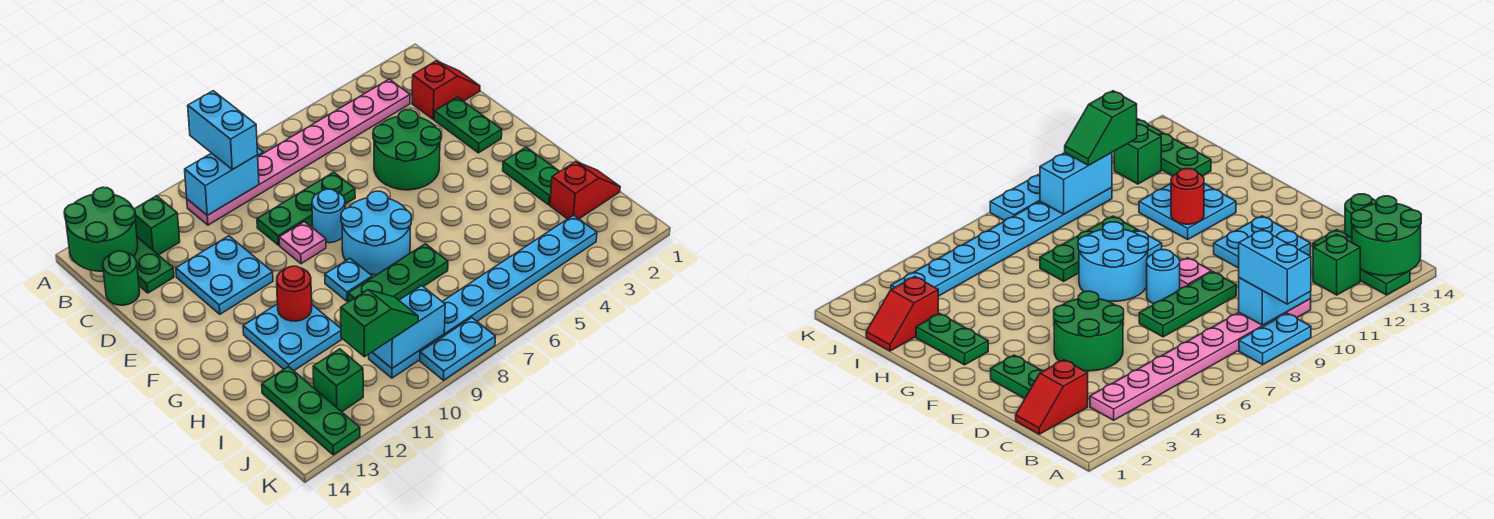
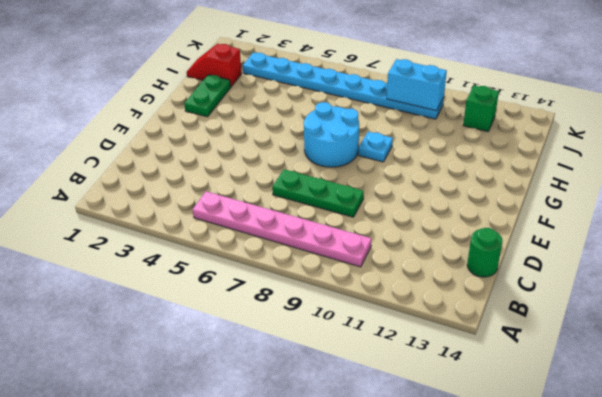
pink 1x6 plate [193,191,371,267] -> pink 1x8 plate [187,79,410,225]
none -> cyan 1x2 plate [1239,313,1311,365]
none -> green 1x3 plate [134,237,174,293]
none -> green 1x1 brick [134,196,180,255]

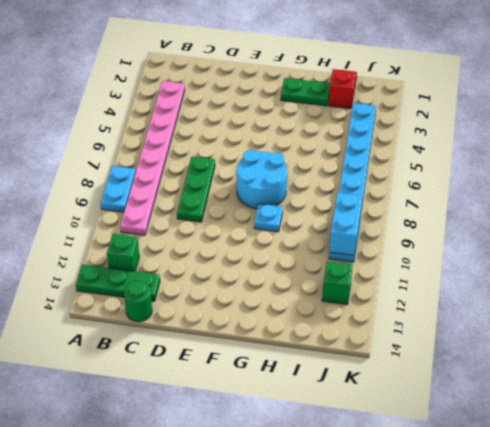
none -> red 1x2 slope [412,61,480,119]
none -> green 1x2 plate [434,97,502,153]
none -> green 2x2 round brick [373,110,441,190]

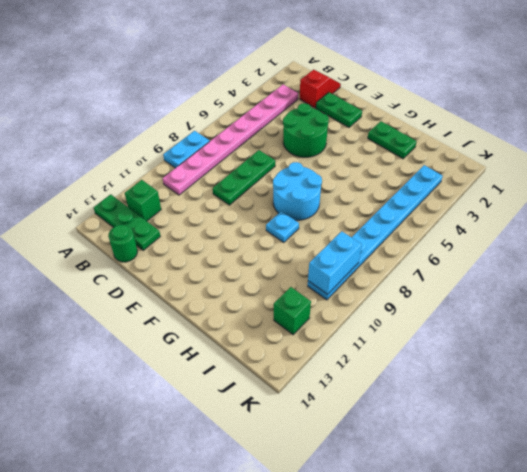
none -> cyan 2x2 plate [176,236,273,314]
none -> cyan 1x1 round brick [312,189,345,243]
none -> pink 1x1 plate [279,222,326,264]

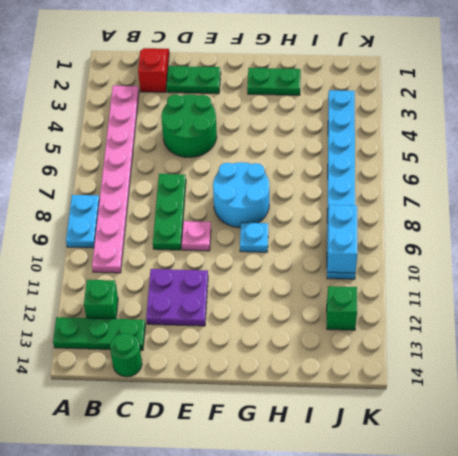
purple 2x2 plate [146,269,208,326] -> cyan 2x2 plate [176,236,273,314]
none -> cyan 1x1 round brick [312,189,345,243]
none -> cyan 2x2 plate [243,304,342,371]
none -> green 1x3 plate [348,244,448,302]

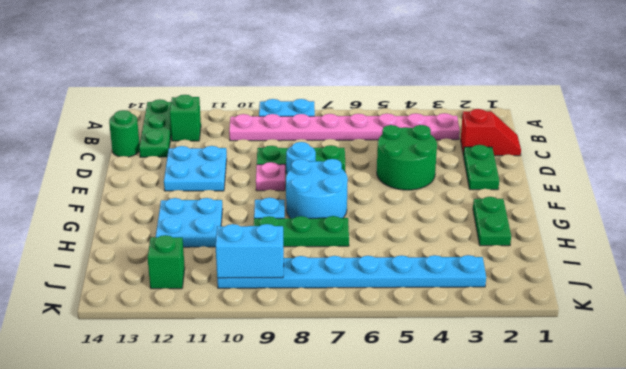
none -> red 1x2 slope [550,161,620,219]
none -> green 1x3 plate [262,366,360,455]
none -> cyan 1x2 plate [420,318,495,380]

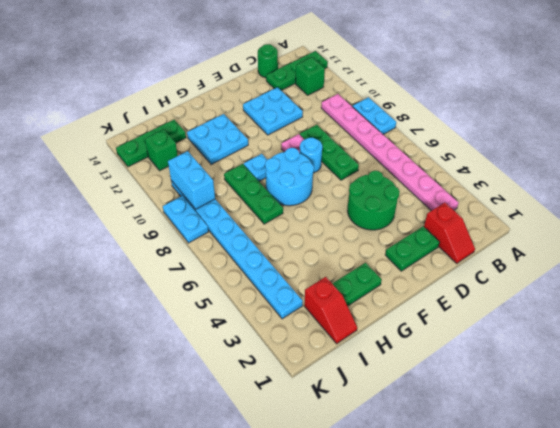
none -> green 2x2 round brick [64,187,138,271]
none -> cyan 1x2 brick [185,153,259,215]
none -> red 1x1 round brick [277,266,312,321]

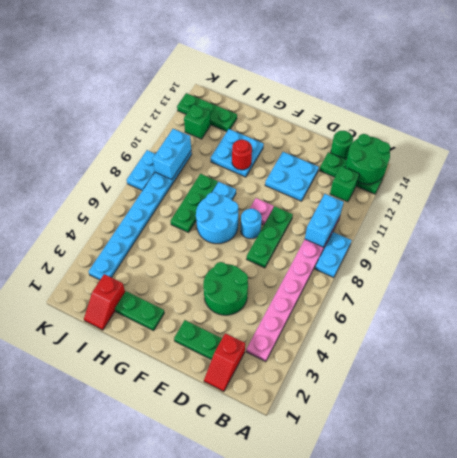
none -> cyan 1x2 brick [188,91,258,170]
none -> green 1x2 slope [341,290,418,357]

